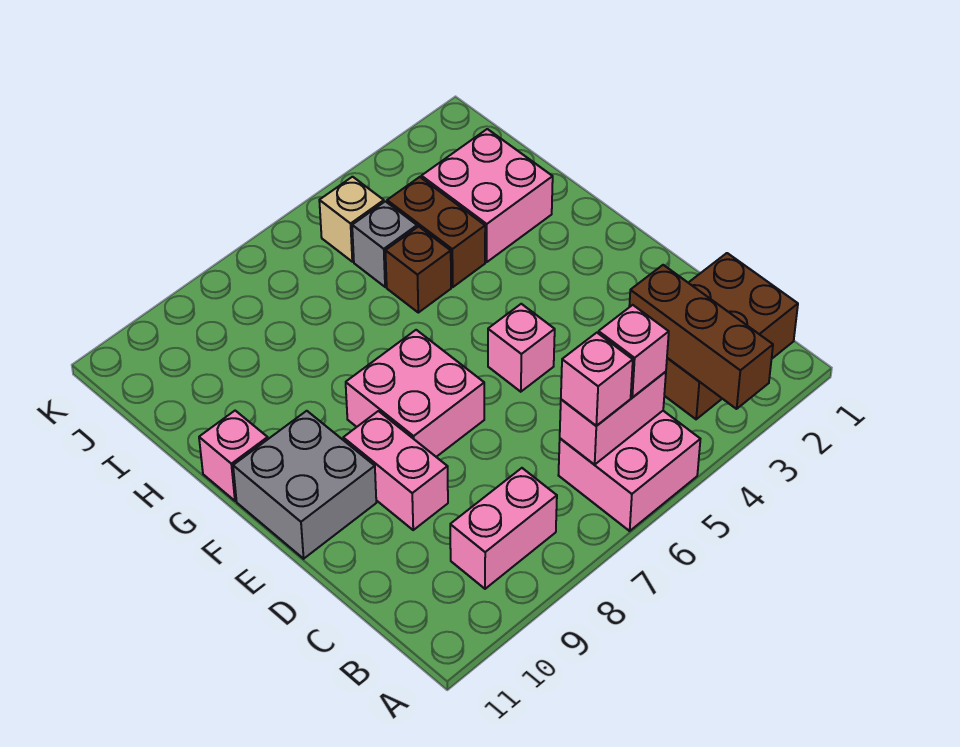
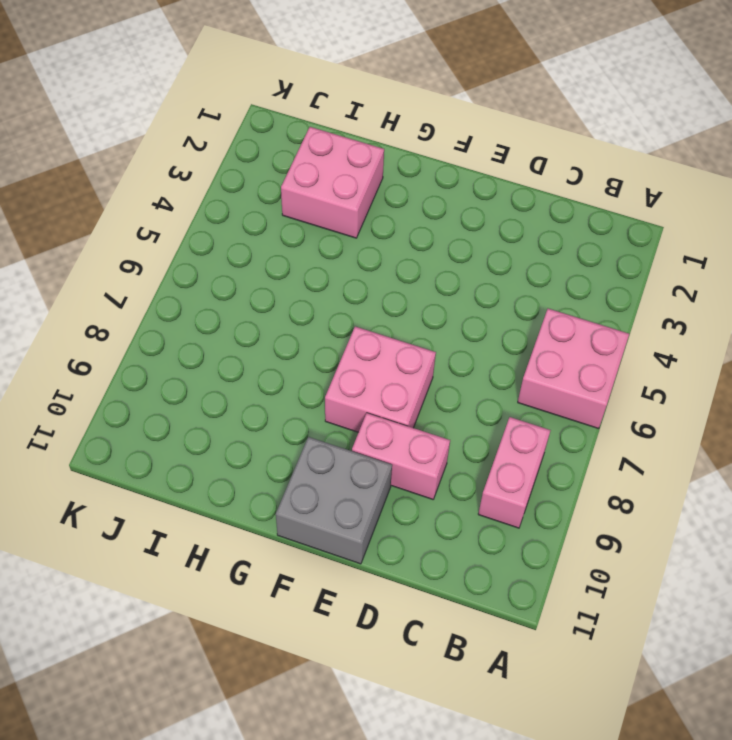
none -> brown 2x3 brick [664,253,798,419]
none -> pink 1x1 brick [488,304,555,392]
none -> pink 1x1 brick [199,411,268,501]

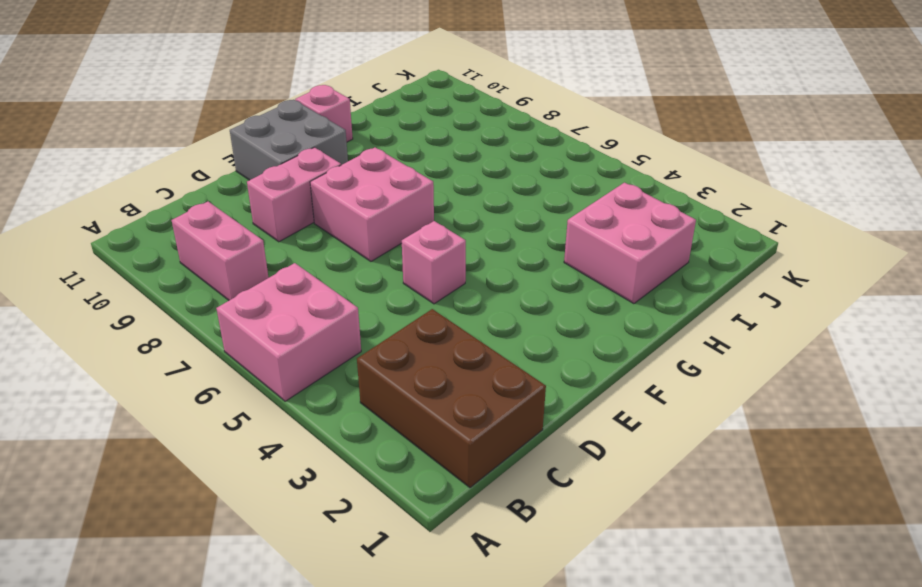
none -> brown 1x2 brick [387,177,485,287]
none -> brown 1x1 brick [385,226,451,313]
none -> grey 1x1 brick [352,201,417,287]

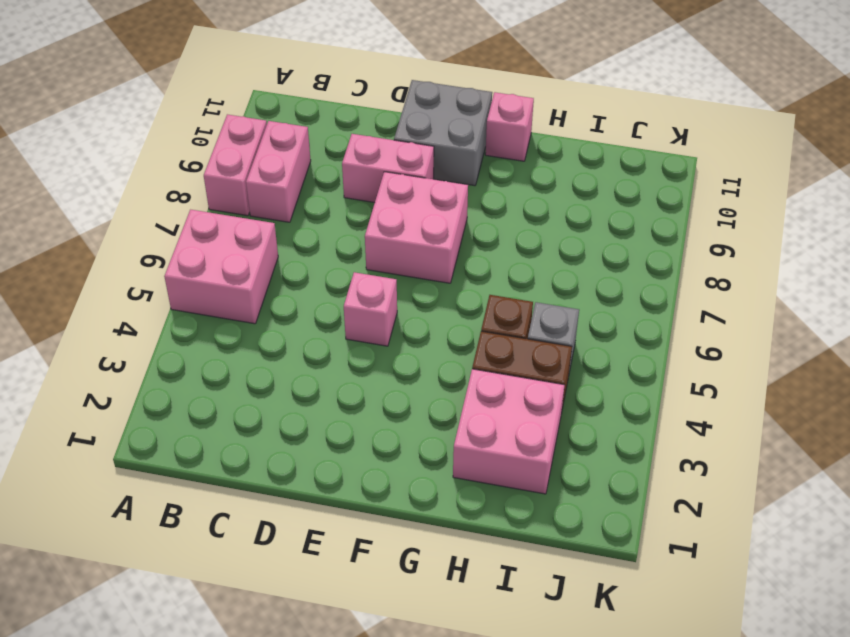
pink 1x2 brick [204,114,267,216] -> pink 1x2 brick moved to [560,372,666,465]
none -> brown 2x3 brick [664,253,798,419]
none -> tan 1x1 brick [319,177,384,262]
none -> brown 1x3 brick [629,265,773,409]

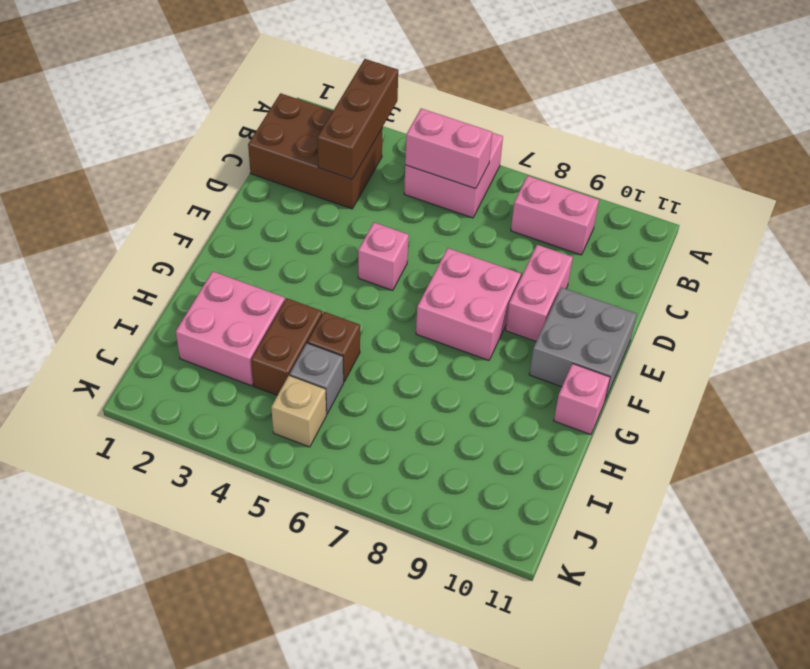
none -> pink 1x1 brick [598,305,669,398]
none -> pink 1x1 brick [561,333,633,426]

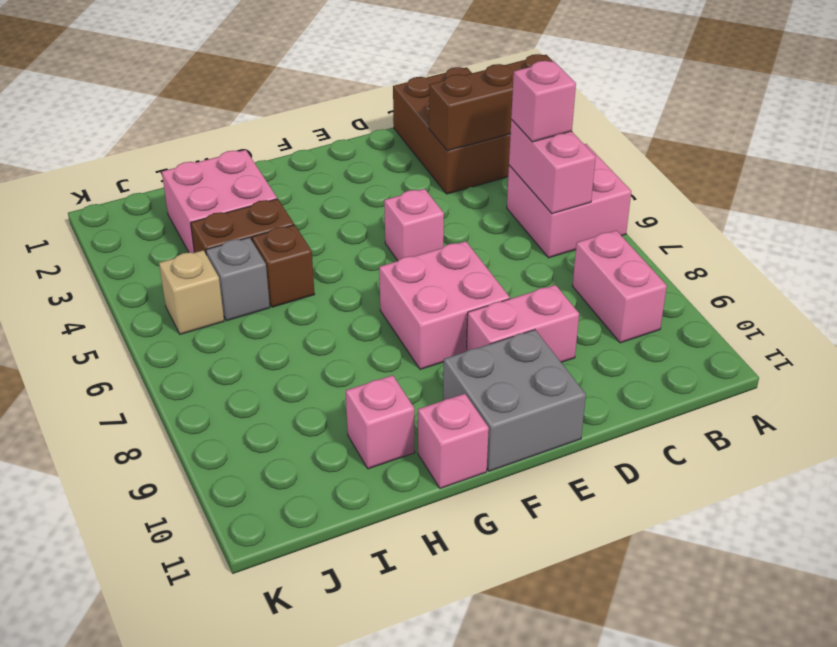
pink 1x1 brick [346,375,415,469] -> pink 1x1 brick moved to [561,333,633,426]

